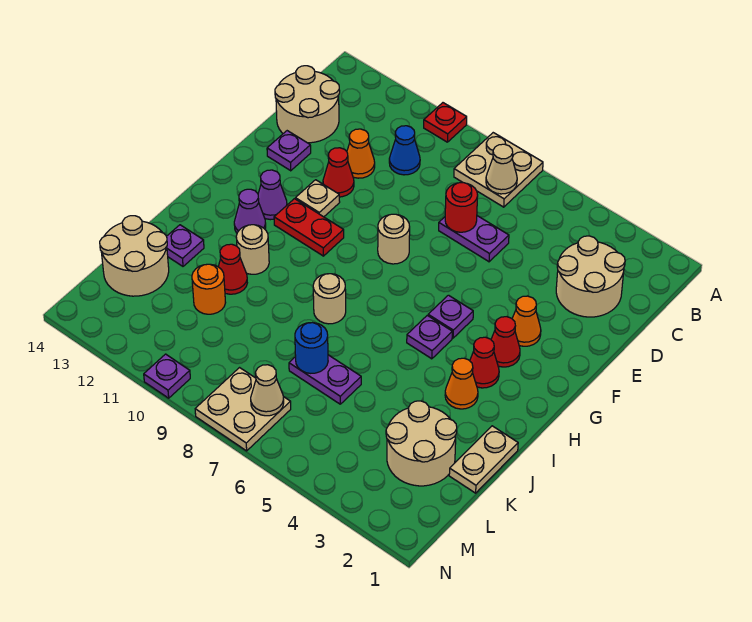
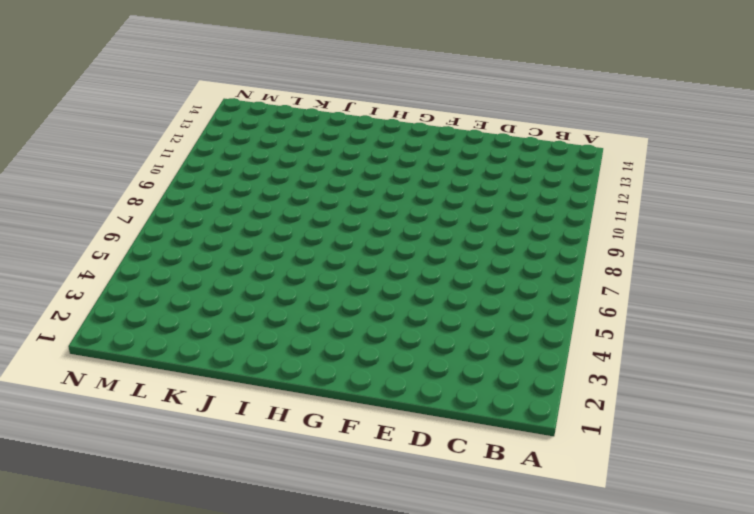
none -> tan 2x2 plate [454,133,543,207]
none -> red 1x1 plate [424,103,467,142]
none -> tan 2x2 round brick [556,236,625,317]
none -> blue 1x1 cone [389,126,420,175]

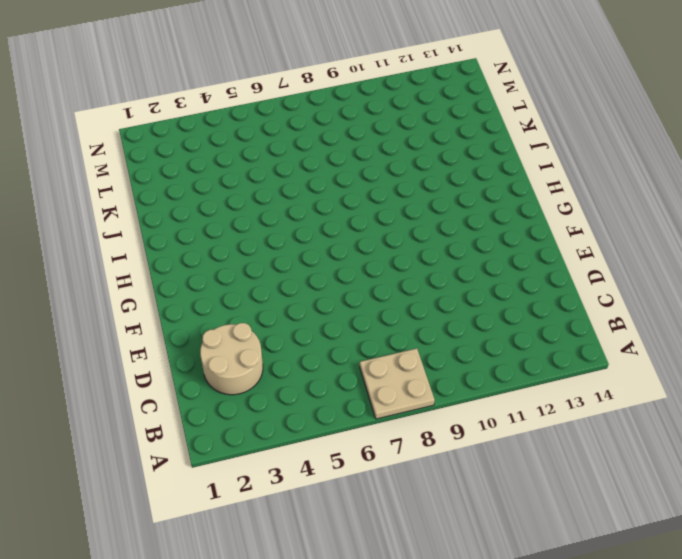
none -> red 1x1 plate [424,103,467,142]
none -> blue 1x1 cone [389,126,420,175]
none -> tan 2x2 round brick [275,66,340,143]
none -> purple 1x2 plate [439,216,509,262]

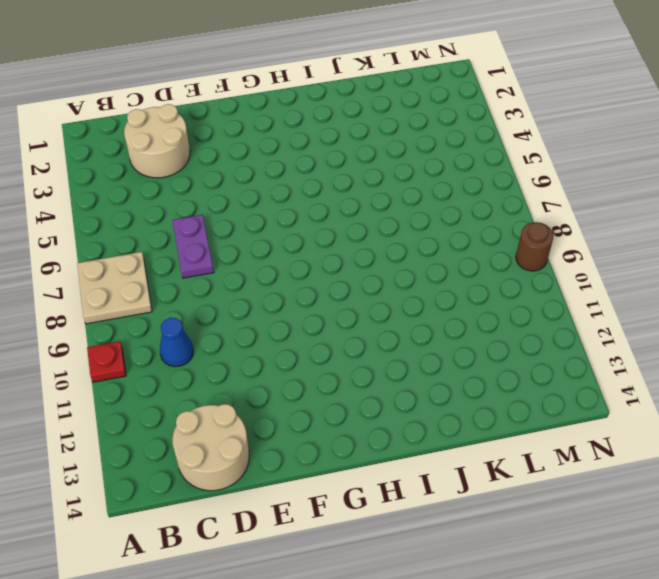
brown 1x1 round brick [516,222,554,271] -> none
none -> orange 1x1 cone [347,129,375,178]
none -> red 1x1 cone [323,148,354,197]
none -> purple 1x1 plate [267,131,311,171]
none -> orange 1x1 cone [512,296,541,346]

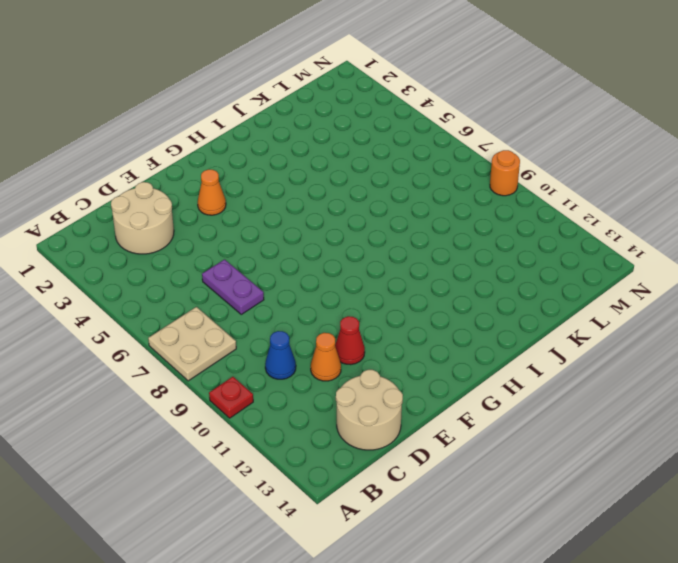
orange 1x1 round brick [490,150,520,196] -> orange 1x1 round brick moved to [192,264,226,314]
none -> purple 1x1 plate [267,131,311,171]
none -> tan 1x1 round brick [378,214,410,264]
none -> tan 1x1 plate [295,180,340,217]
none -> red 1x1 cone [491,317,520,367]

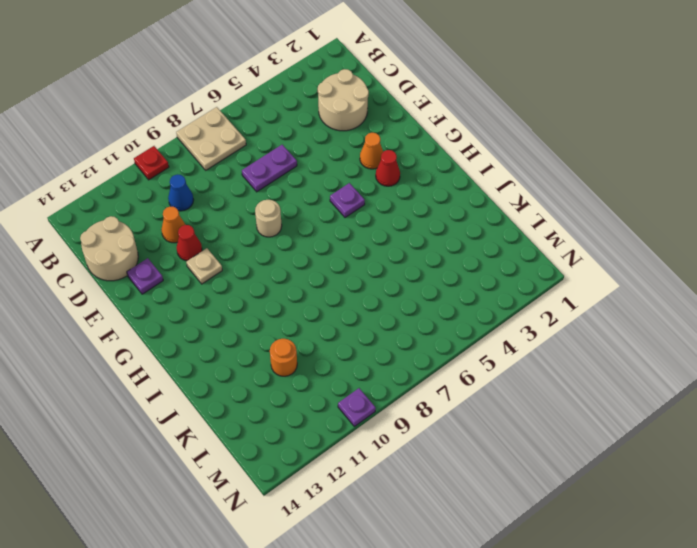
none -> red 1x2 plate [274,199,344,256]
none -> purple 1x1 cone [258,170,287,220]
none -> red 1x1 cone [470,337,499,388]
none -> purple 1x1 plate [407,315,452,359]

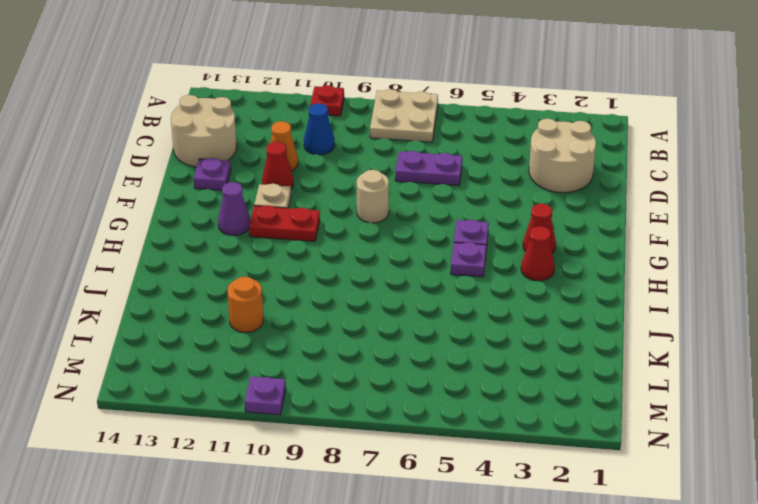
none -> orange 1x1 cone [512,296,541,346]
none -> purple 1x1 cone [234,189,266,233]
none -> orange 1x1 cone [445,358,478,409]
none -> tan 1x1 round brick [313,274,346,324]

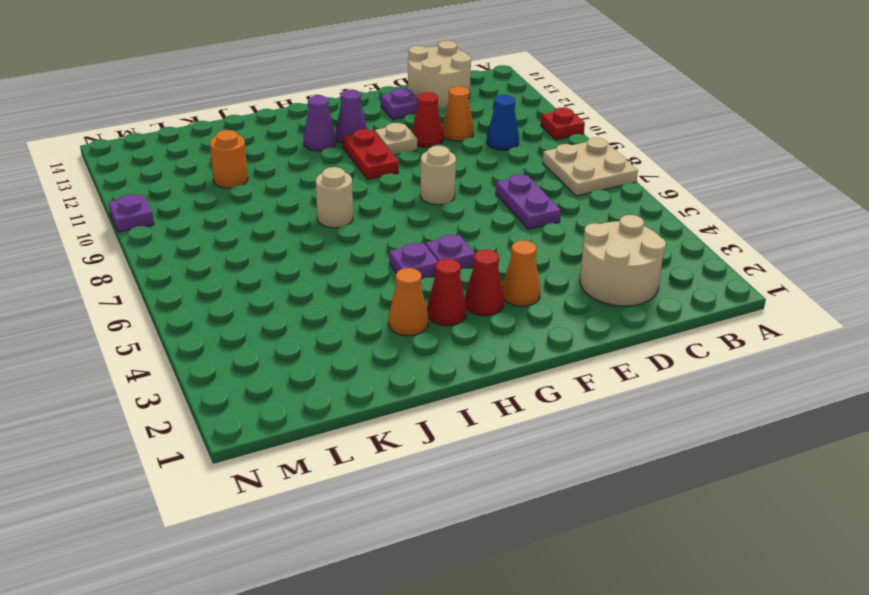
none -> tan 1x1 round brick [236,225,269,274]
none -> tan 1x2 plate [449,426,518,493]
none -> red 1x1 cone [218,244,247,294]
none -> purple 1x1 plate [167,225,204,266]

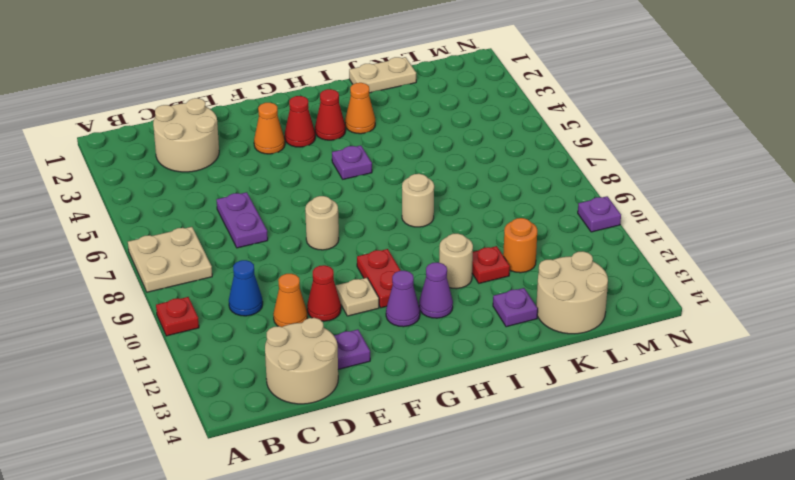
red 1x1 plate [472,246,510,283] -> red 1x1 cone [218,244,247,294]
none -> purple 1x1 plate [428,295,473,338]
none -> tan 2x2 round brick [386,401,457,486]
none -> purple 1x2 plate [289,355,361,404]
none -> tan 2x2 plate [195,368,291,451]

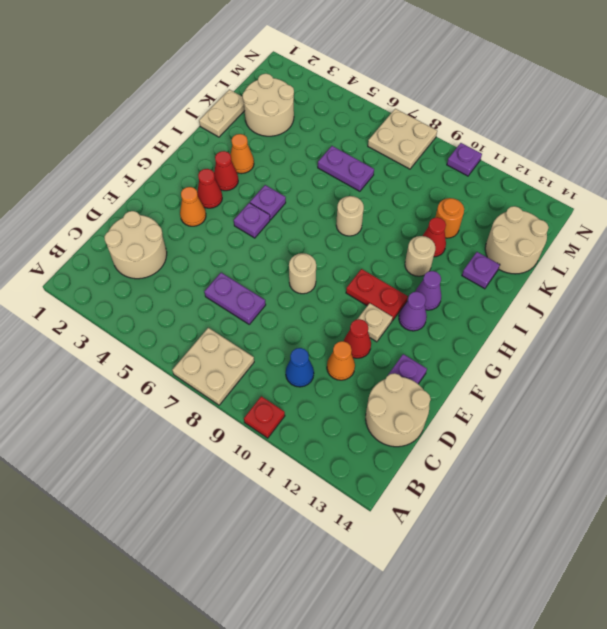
none -> tan 1x1 cone [486,144,517,194]
none -> red 1x1 round brick [445,183,478,232]
none -> blue 1x1 round brick [295,323,328,373]
none -> tan 1x1 cone [251,365,284,416]

